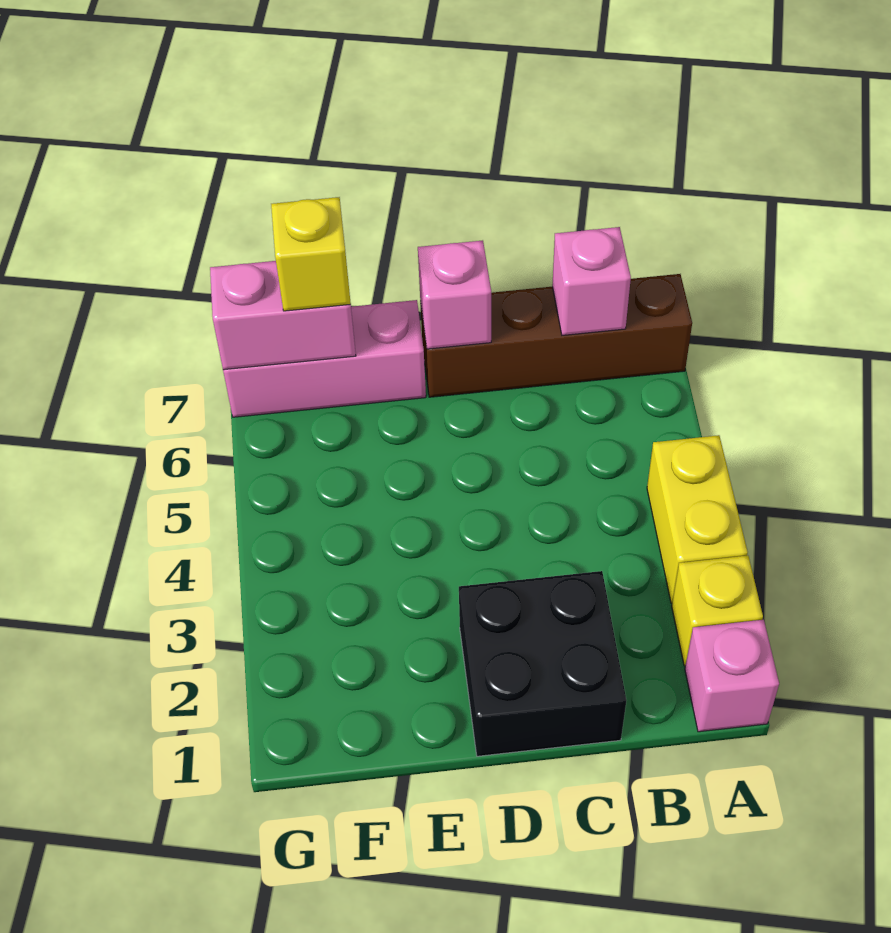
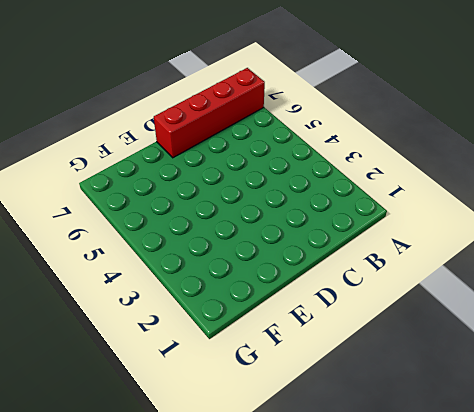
red 1x4 brick [154,68,265,158] -> brown 1x4 brick [420,274,692,397]
none -> pink 1x1 brick [685,620,779,732]
none -> yellow 1x1 brick [672,555,763,666]

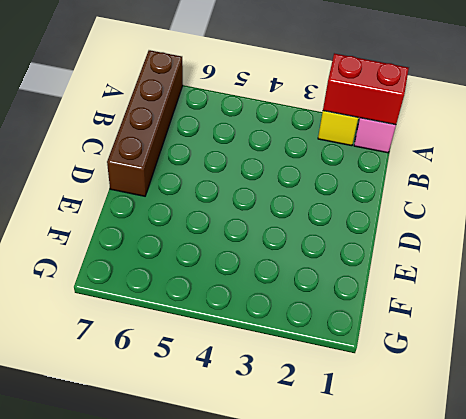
red 1x2 brick [323,53,409,125] -> none
none -> yellow 1x2 brick [647,435,748,603]
none -> black 2x2 brick [459,571,626,756]

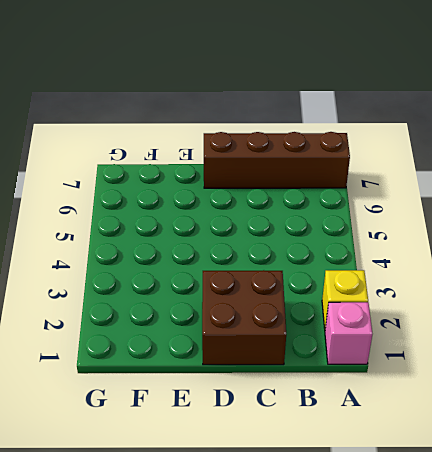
brown 2x2 brick [202,270,286,365] -> black 2x2 brick [459,571,626,756]
none -> yellow 1x2 brick [647,435,748,603]
none -> pink 1x3 brick [223,300,426,417]

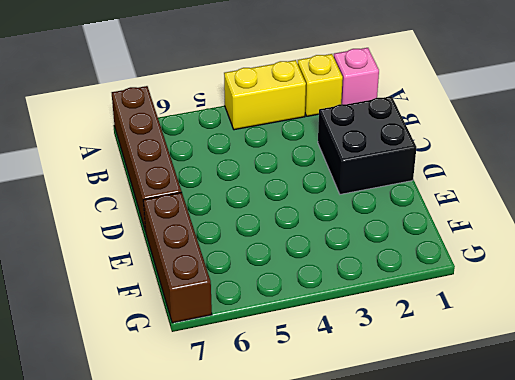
brown 1x3 brick [143,192,212,323] -> pink 1x3 brick [223,300,426,417]
none -> pink 1x1 brick [552,227,631,335]
none -> pink 1x1 brick [418,240,491,349]

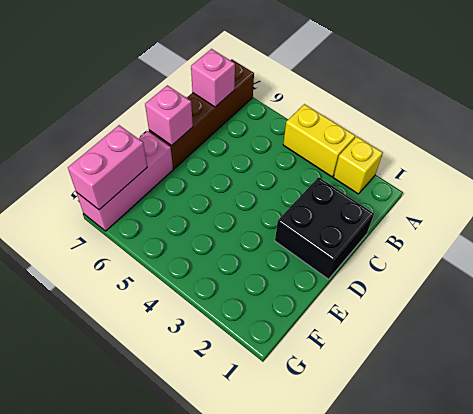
none -> pink 1x1 brick [685,620,779,732]
none -> yellow 1x1 brick [271,197,351,311]

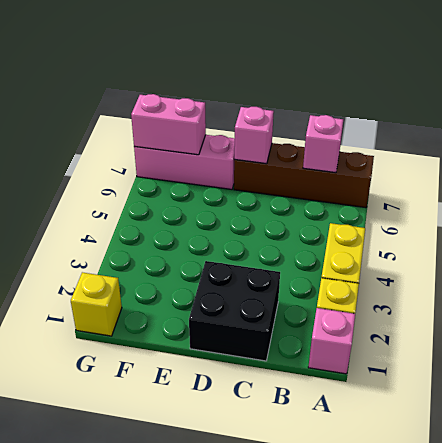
yellow 1x1 brick [71,272,122,336] -> yellow 1x1 brick moved to [271,197,351,311]

